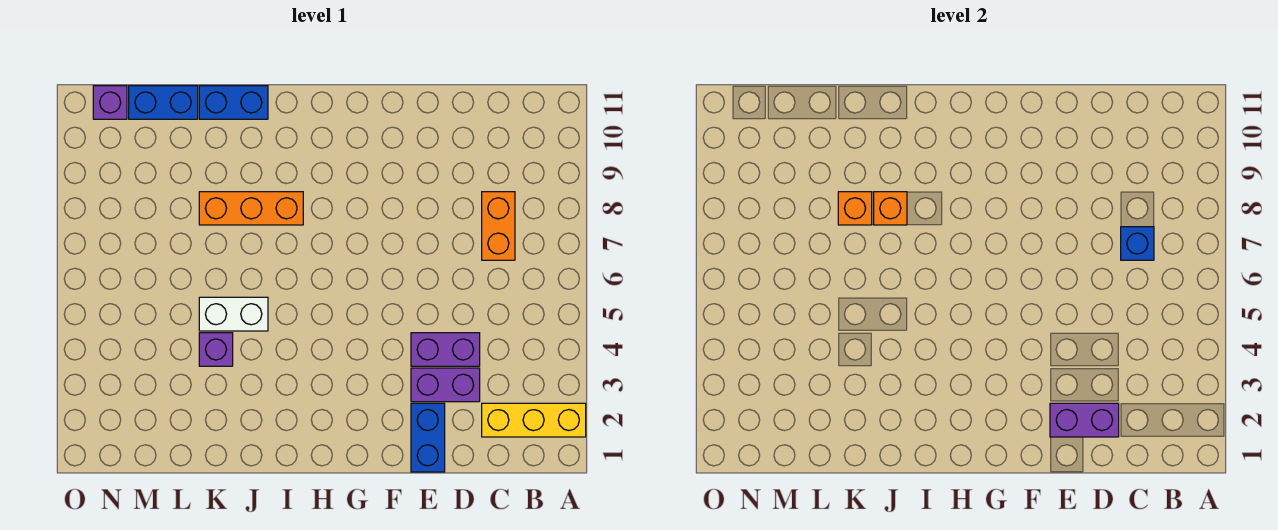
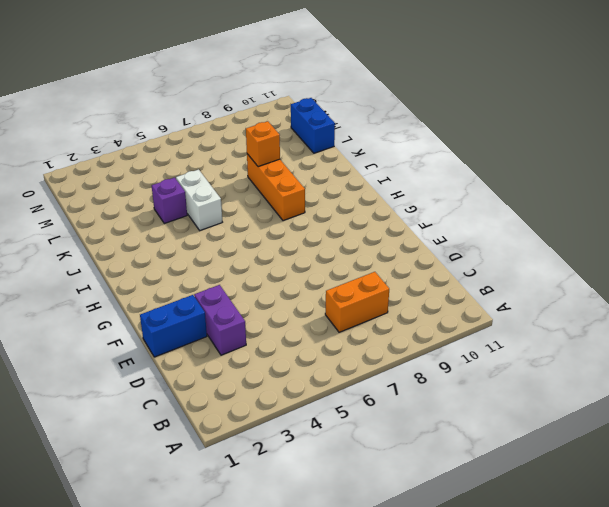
none -> yellow 1x3 brick [482,403,586,437]
none -> purple 1x2 brick [411,333,480,366]
none -> blue 1x2 brick [199,86,268,119]

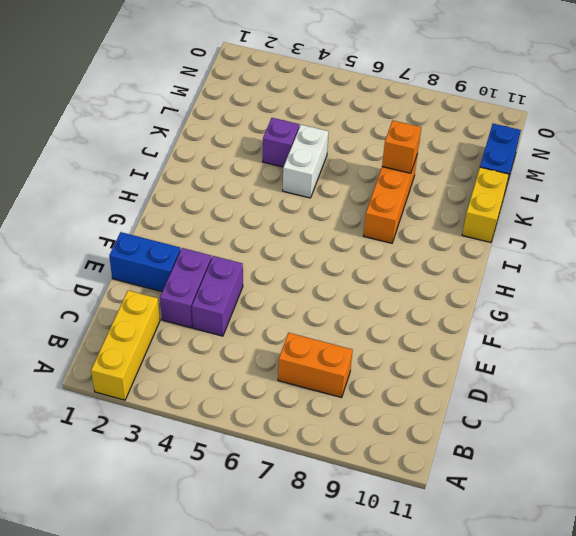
yellow 1x2 brick [462,167,509,243] -> blue 1x2 brick [199,86,268,119]
none -> purple 1x1 brick [93,86,127,119]
none -> blue 1x1 brick [1121,227,1154,260]
none -> purple 1x2 brick [1050,403,1119,437]

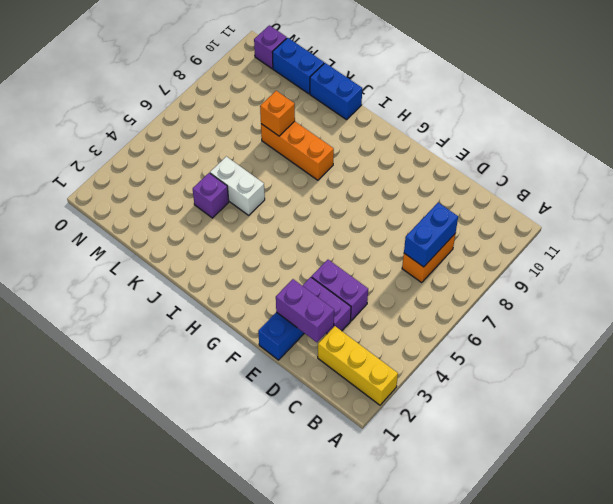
blue 1x2 brick [404,203,458,267] -> blue 1x1 brick [1121,227,1154,260]
none -> orange 1x1 brick [874,192,907,225]

